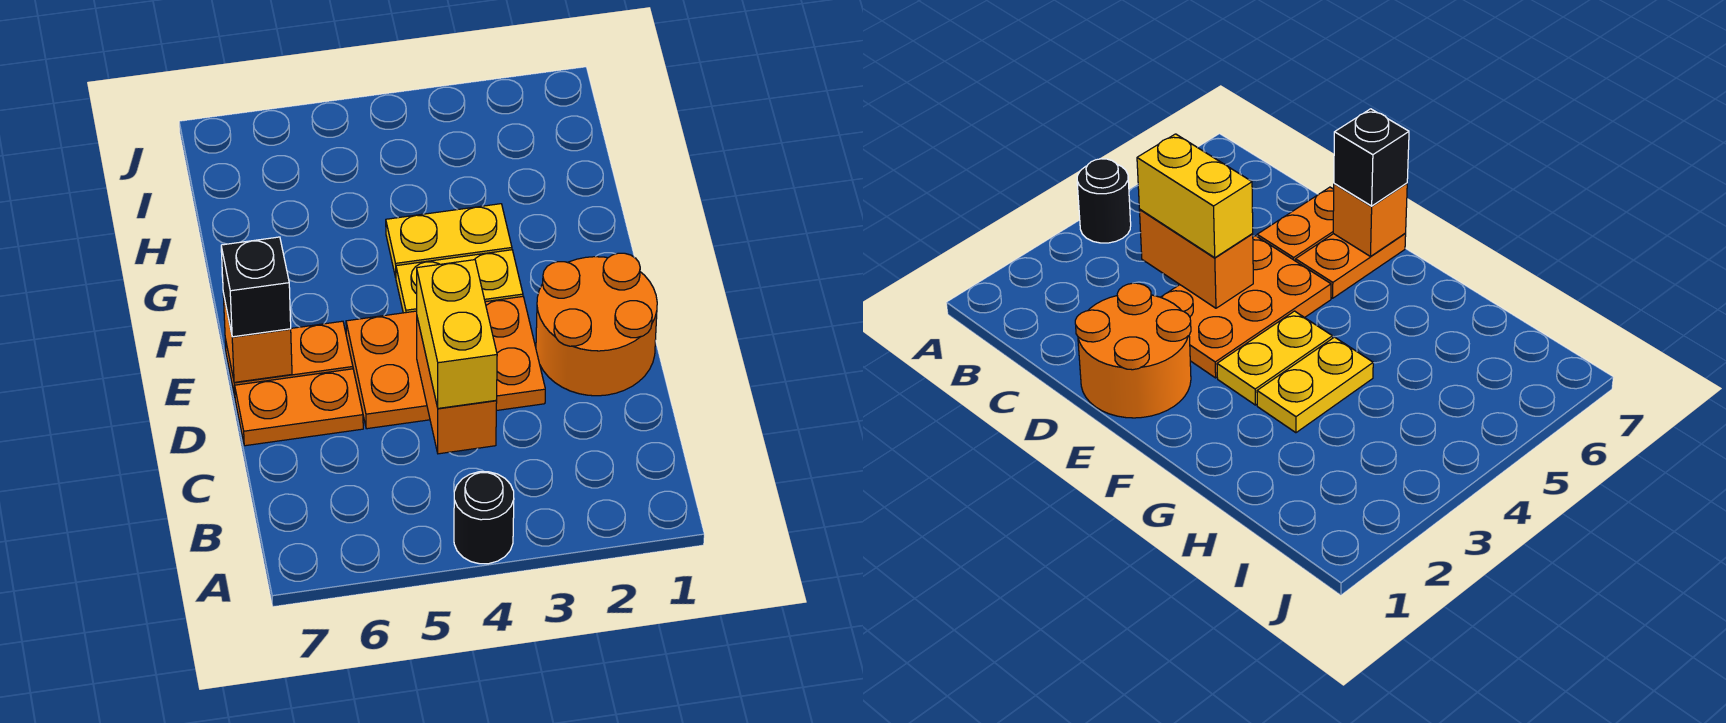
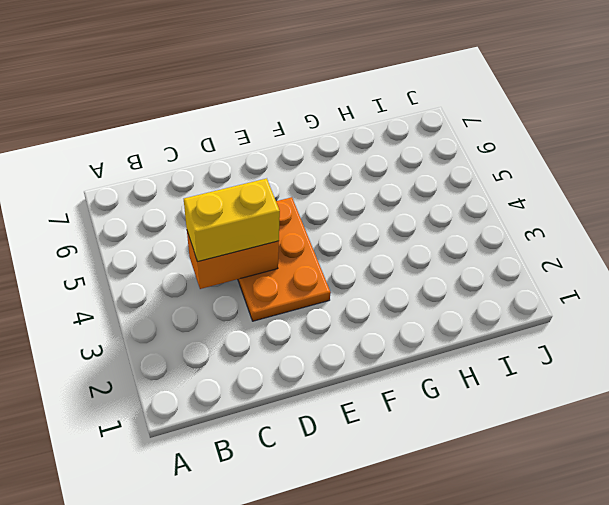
none -> black 1x1 round brick [454,472,514,564]
none -> orange 2x2 round brick [536,253,657,396]

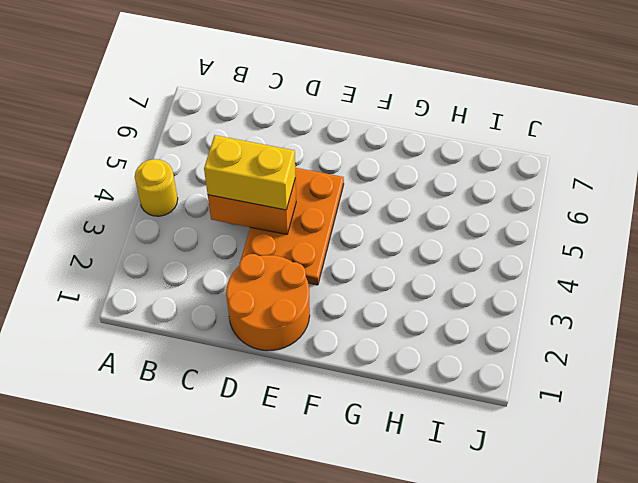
yellow 1x1 round brick [135,159,178,216] -> black 1x1 round brick [454,472,514,564]
none -> orange 1x2 plate [235,369,363,446]
none -> orange 1x2 plate [225,321,353,396]

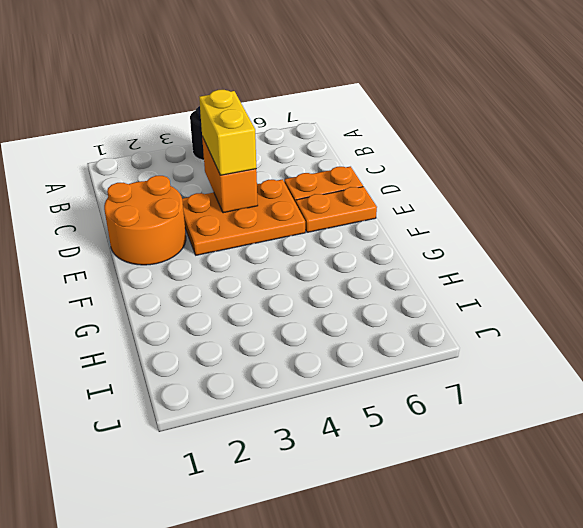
none -> yellow 1x2 plate [396,250,523,313]
none -> yellow 1x2 plate [386,204,512,277]

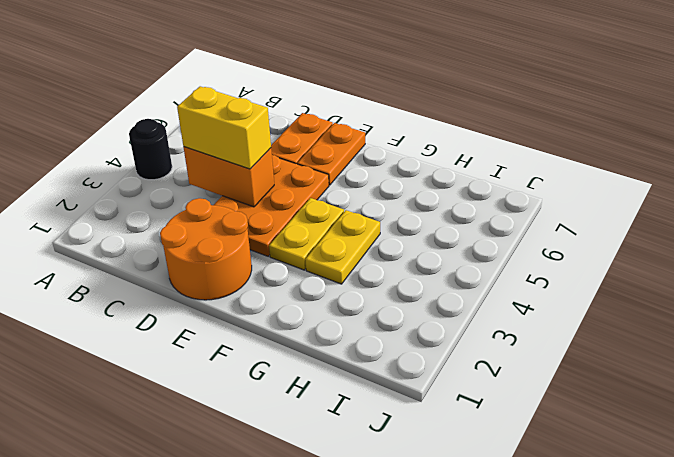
none -> orange 1x1 brick [223,293,292,382]
none -> black 1x1 brick [221,237,291,337]

